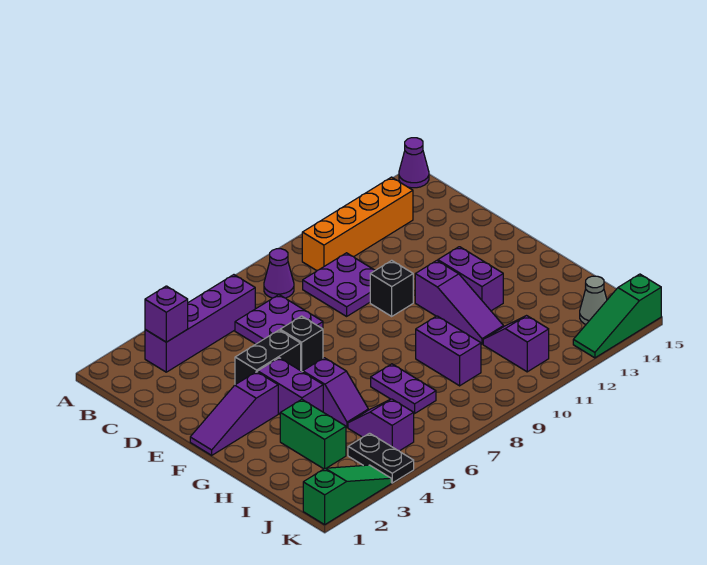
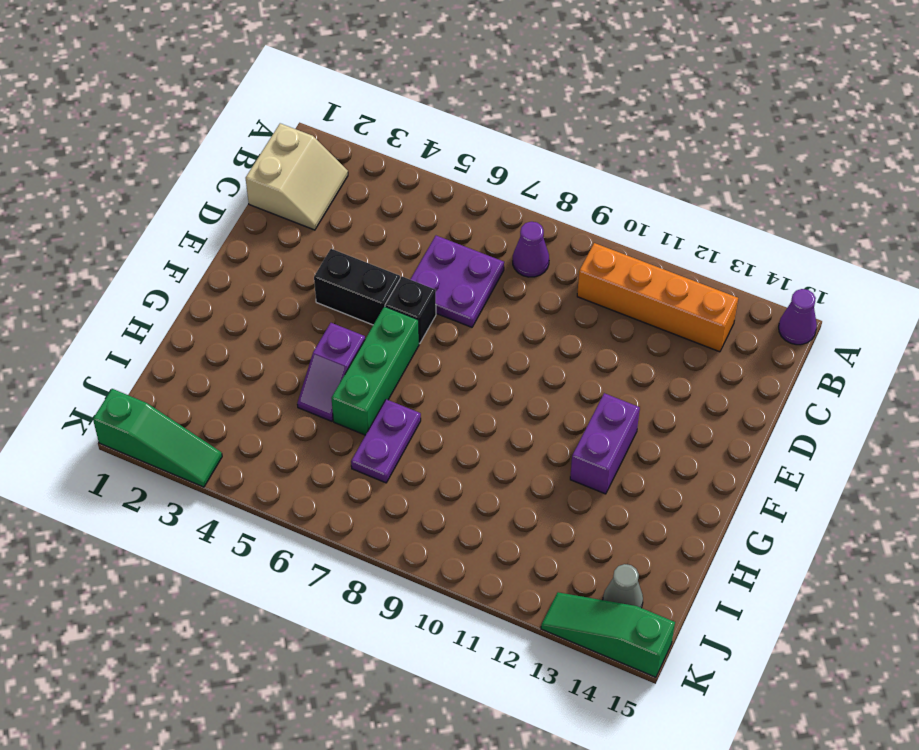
tan 2x2 slope [246,123,348,230] -> none
green 1x3 brick [331,306,419,435] -> none
none -> purple 1x4 brick [145,275,255,372]
none -> purple 2x2 plate [303,253,375,316]
none -> black 1x1 brick [370,260,413,316]

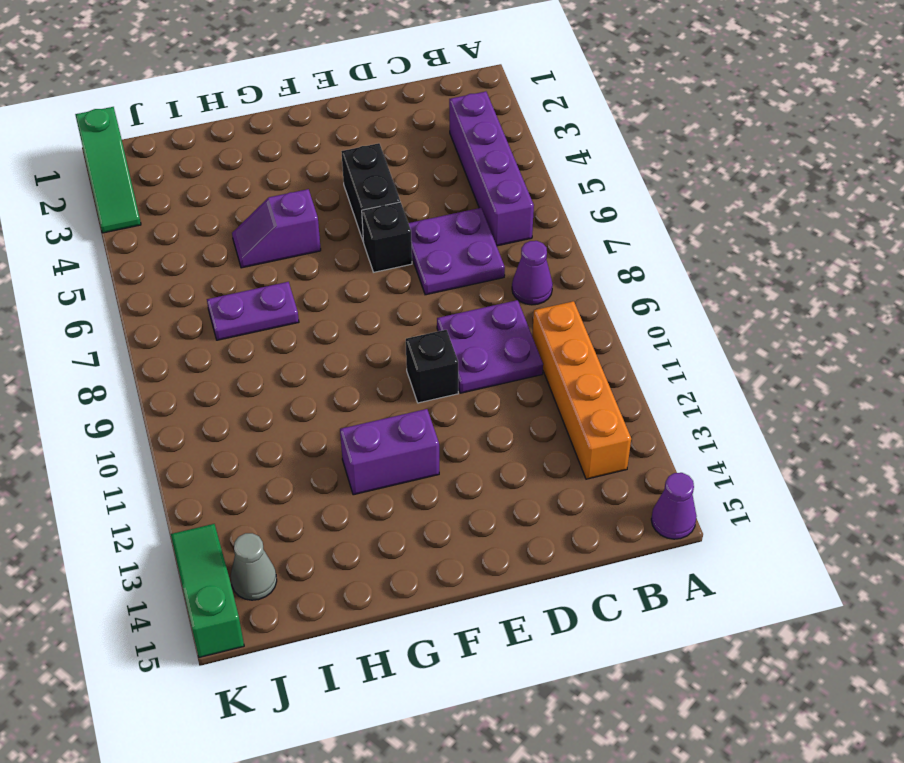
none -> purple 1x3 slope [190,372,278,455]
none -> purple 1x2 brick [258,358,323,414]
none -> purple 1x3 slope [415,261,504,344]

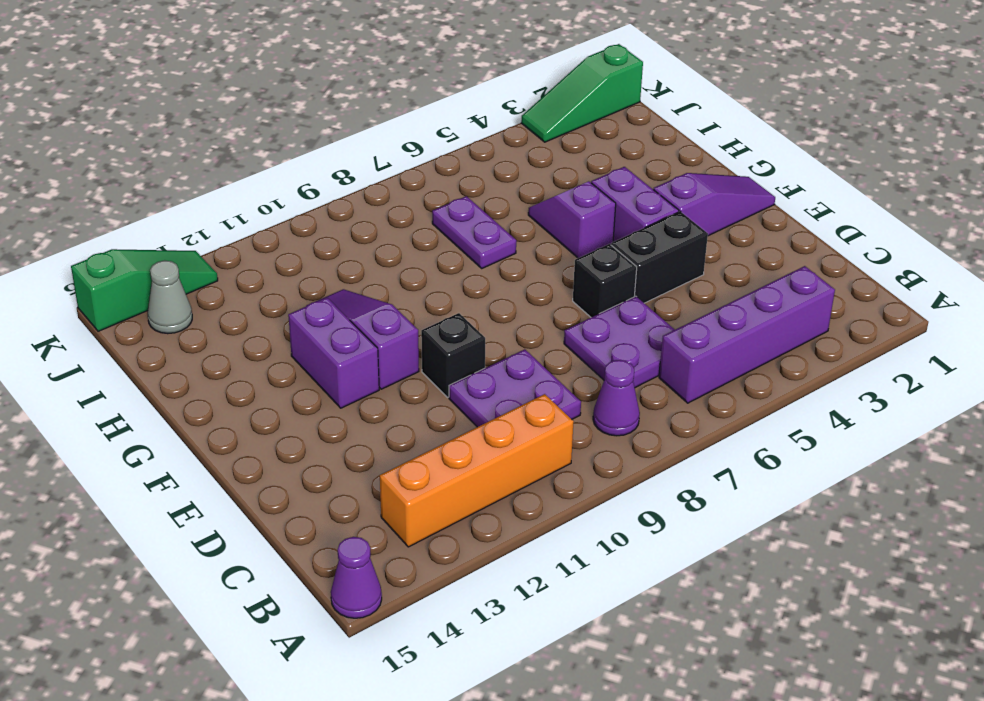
none -> green 1x2 brick [280,399,346,469]
none -> purple 1x2 brick [416,316,481,386]
none -> purple 1x2 slope [348,399,414,451]

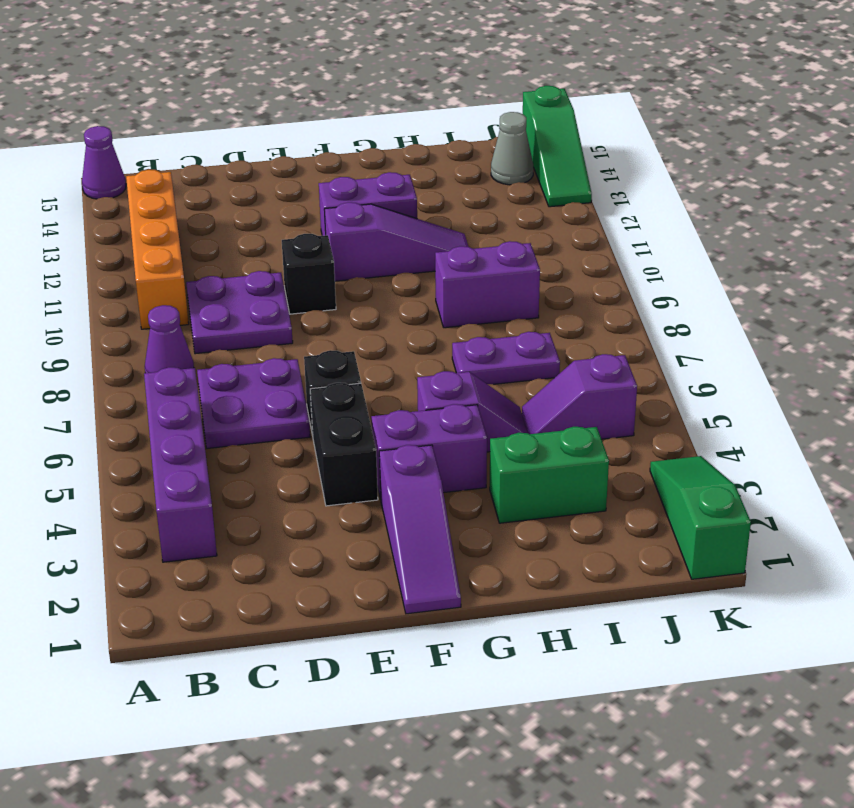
none -> purple 1x2 slope [483,316,549,372]
none -> black 1x2 plate [348,433,414,483]
none -> purple 1x1 brick [145,286,188,342]

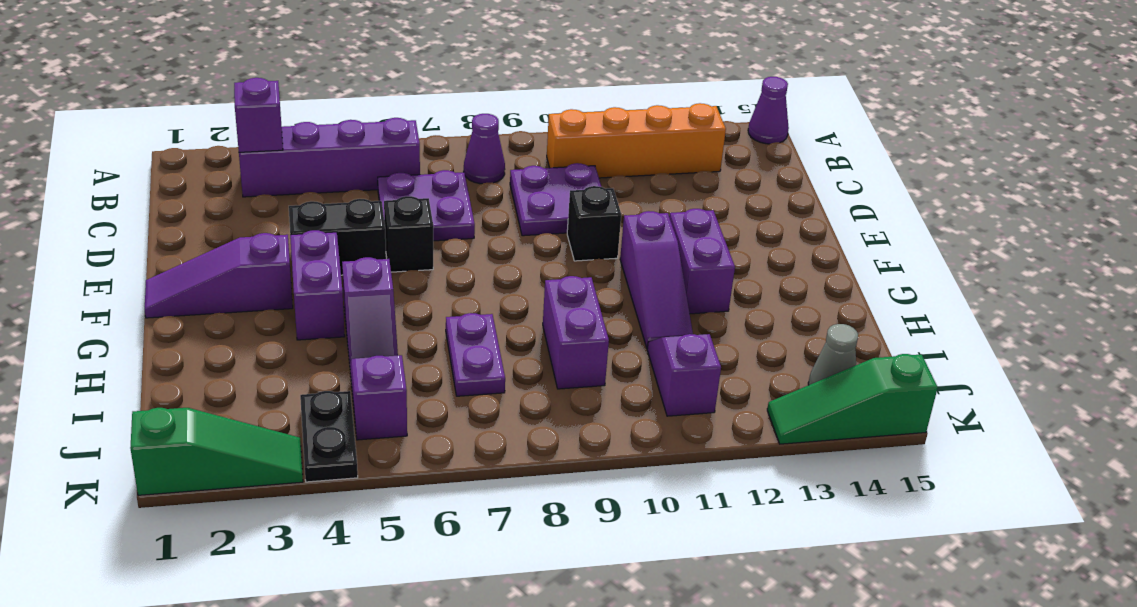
none -> green 1x2 brick [280,399,346,469]

